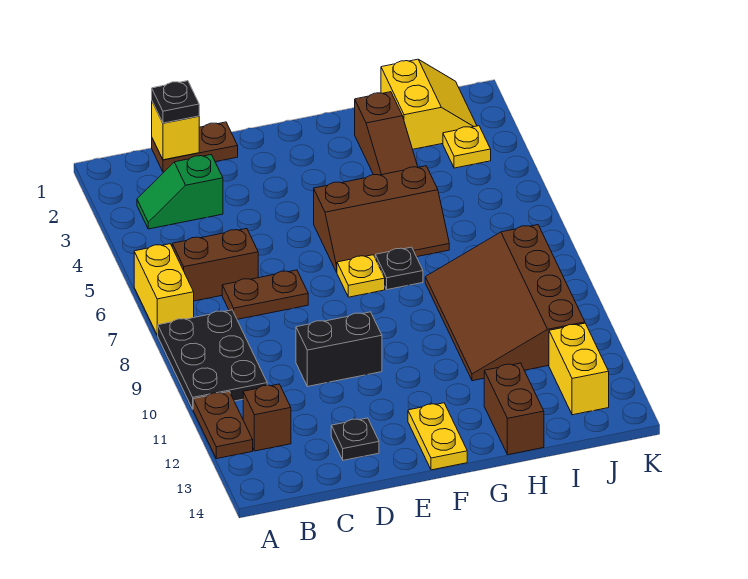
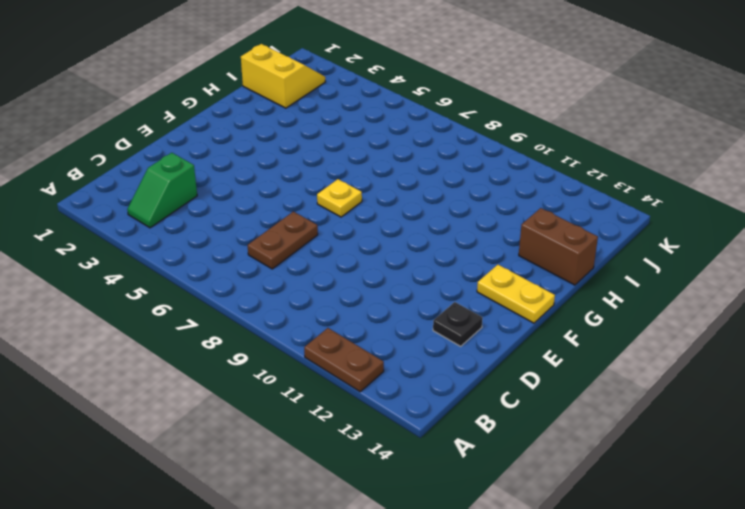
none -> yellow 1x2 brick [134,244,194,335]
none -> black 2x3 plate [158,310,267,409]
none -> brown 1x2 brick [172,229,258,301]

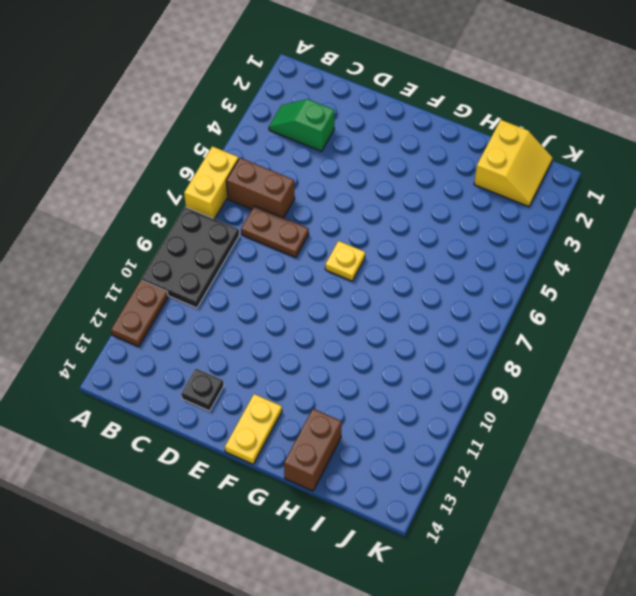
none -> brown 1x1 brick [243,384,291,451]
none -> brown 1x2 plate [152,122,238,172]
none -> black 1x2 brick [296,312,382,386]

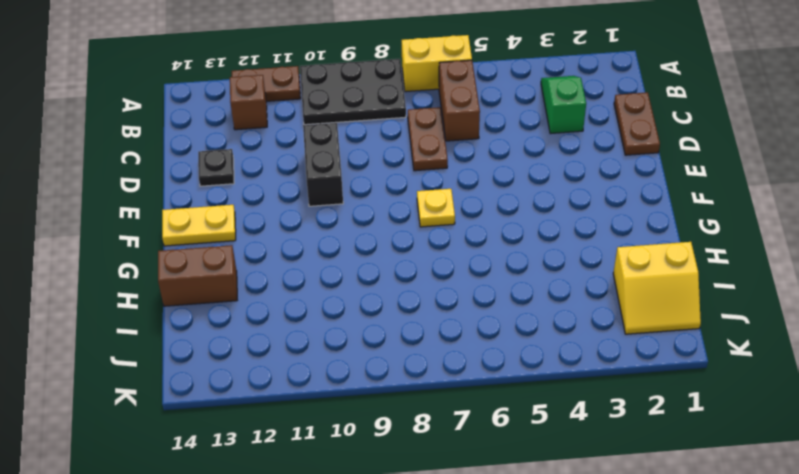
none -> brown 2x3 slope [314,166,449,272]
none -> black 1x1 plate [375,247,423,290]
none -> brown 1x3 slope [355,92,418,175]

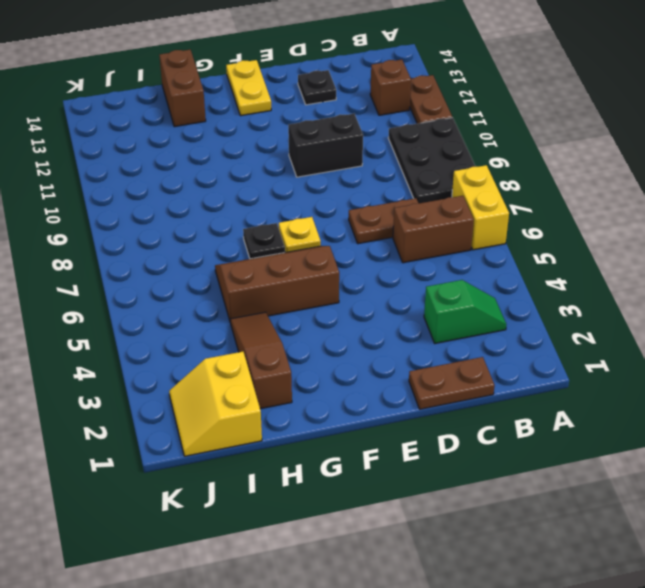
none -> brown 3x4 slope [425,225,585,381]
none -> yellow 1x1 plate [443,126,491,168]
none -> yellow 1x2 brick [549,323,609,415]

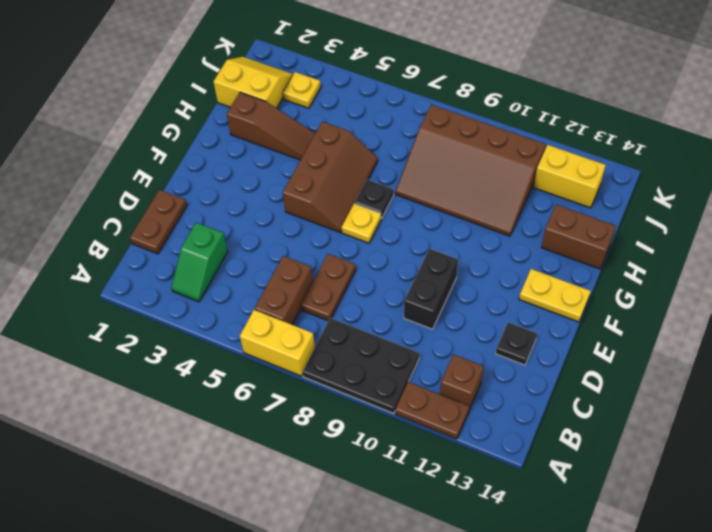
none -> yellow 1x1 brick [152,102,199,160]
none -> black 1x1 plate [152,81,199,123]

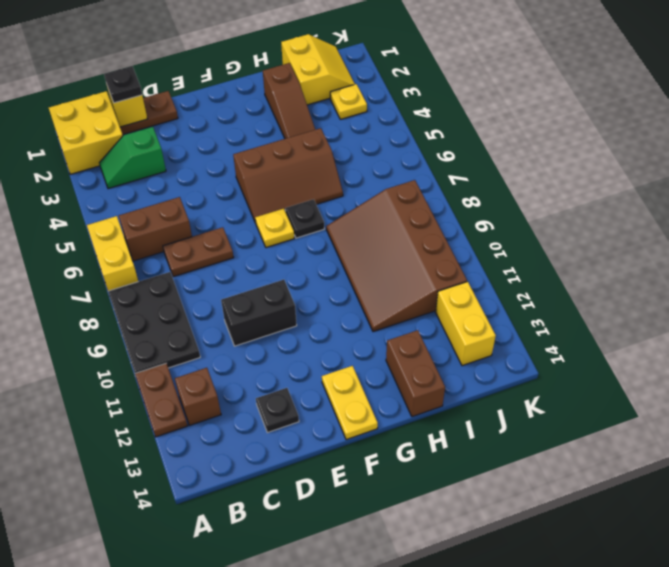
yellow 2x2 brick [49,91,123,174] -> none

